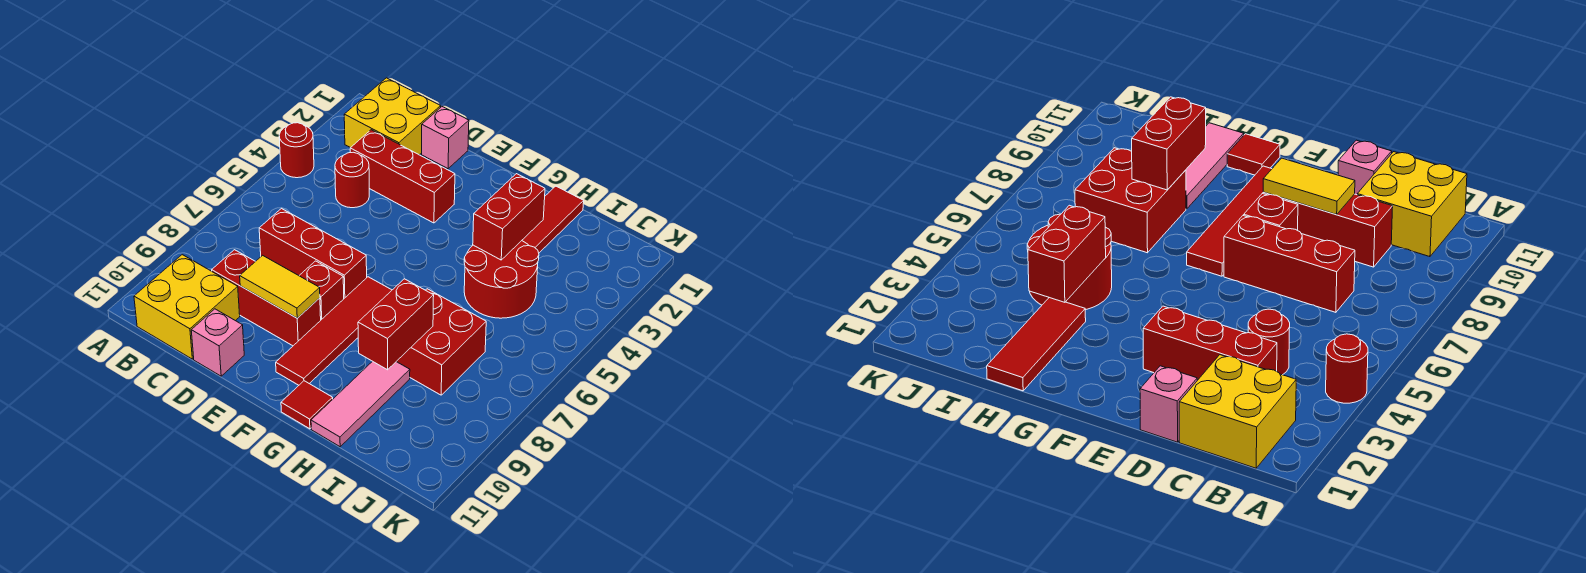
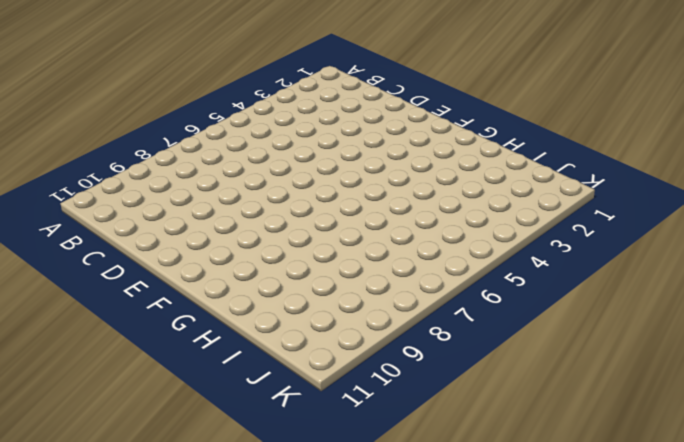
none -> red 1x1 round brick [279,123,314,178]
none -> yellow 2x2 brick [344,78,441,155]
none -> yellow 2x2 brick [134,255,240,359]

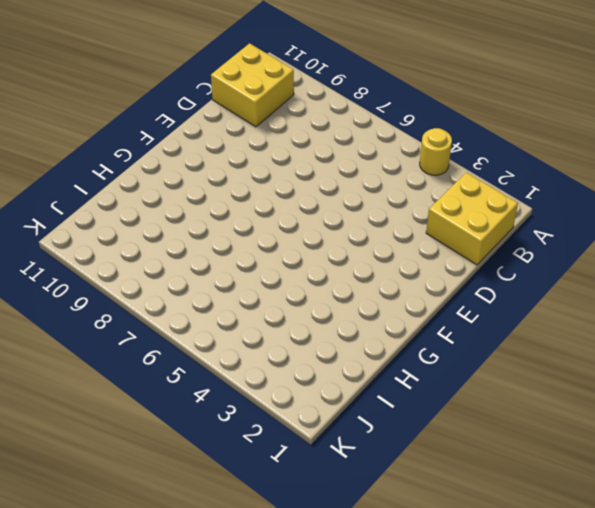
yellow 1x1 round brick [420,128,452,175] -> red 1x1 round brick [279,123,314,178]
none -> red 1x3 brick [350,130,455,223]
none -> red 1x1 round brick [335,152,369,208]
none -> red 1x3 brick [259,209,367,298]

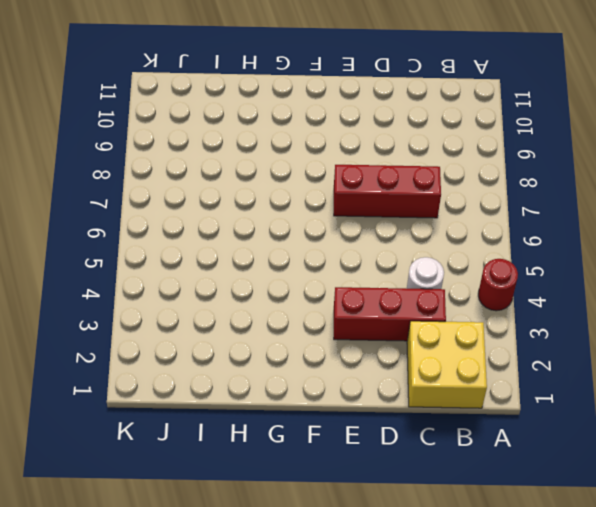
white 1x1 round brick [407,257,444,289] -> red 1x1 round brick [335,152,369,208]
none -> yellow 2x2 brick [134,255,240,359]
none -> red 1x3 brick [212,250,321,346]
none -> pink 1x1 brick [422,107,469,169]

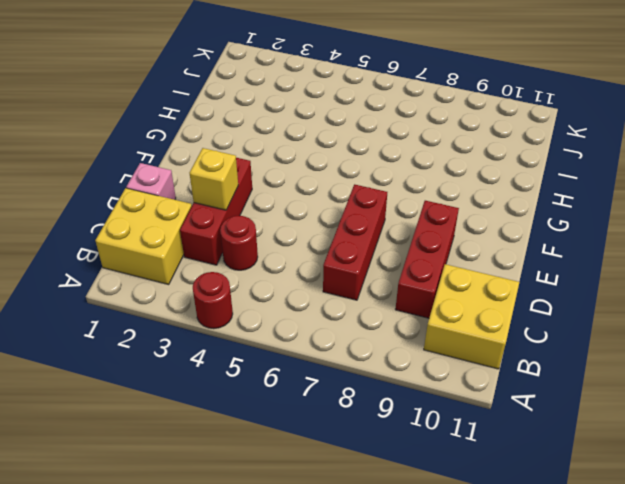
yellow 1x1 brick [190,148,238,210] -> none
none -> pink 1x1 brick [191,309,244,376]
none -> red 1x1 brick [299,261,344,320]
none -> red 1x4 tile [276,277,392,385]

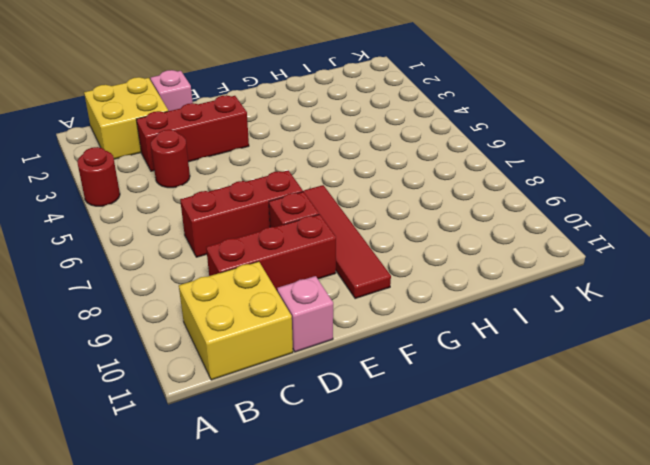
none -> red 1x1 tile [281,381,333,429]
none -> red 1x3 tile [522,186,584,253]
none -> red 2x2 round brick [464,241,539,318]

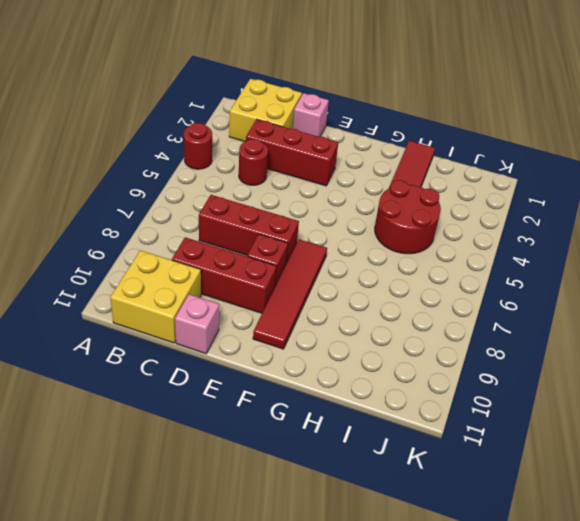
none -> red 1x1 tile [281,381,333,429]
none -> red 2x2 brick [396,289,486,395]
none -> pink 1x3 tile [311,361,410,447]

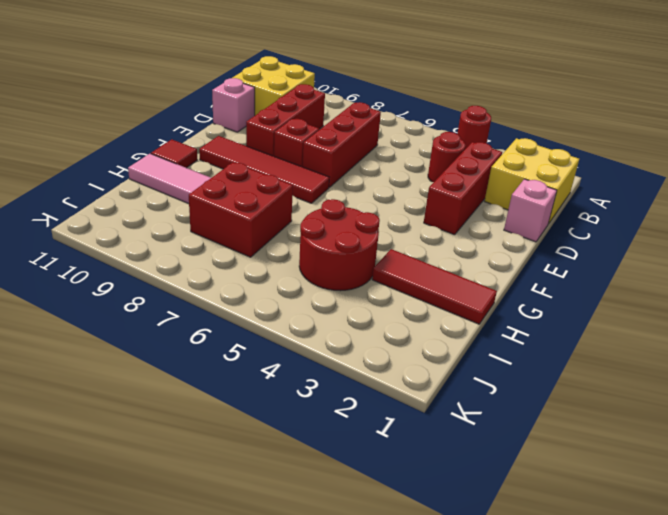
none -> yellow 1x2 tile [240,255,320,318]
none -> red 1x2 brick [473,174,545,260]
none -> red 1x2 brick [358,279,434,370]

